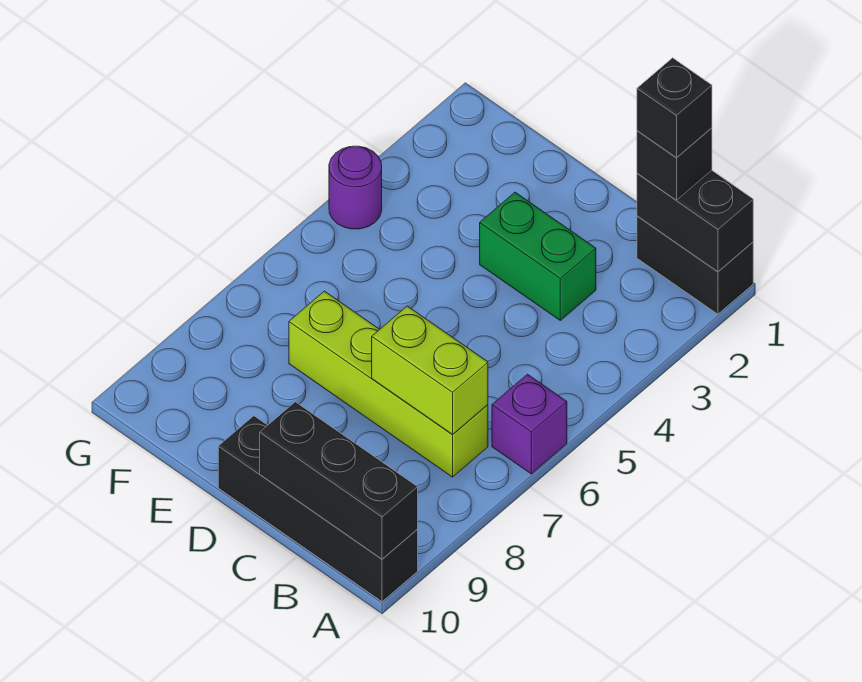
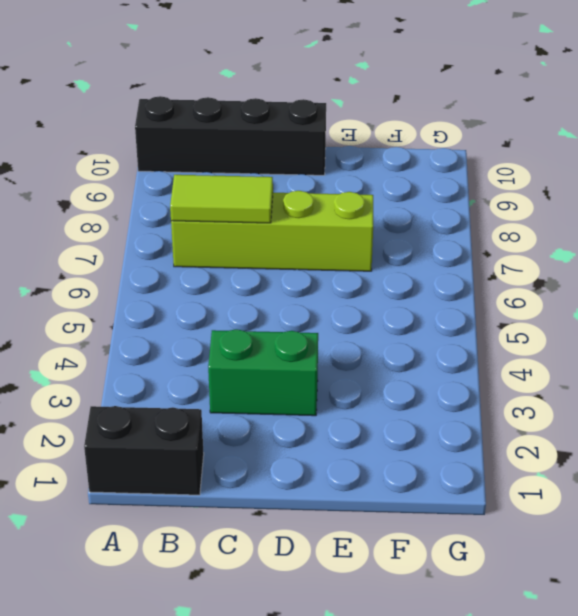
lime 1x2 tile [170,175,273,223] -> lime 1x2 brick [372,306,488,434]
none -> purple 1x1 brick [492,374,567,474]
none -> purple 1x1 round brick [329,146,382,229]

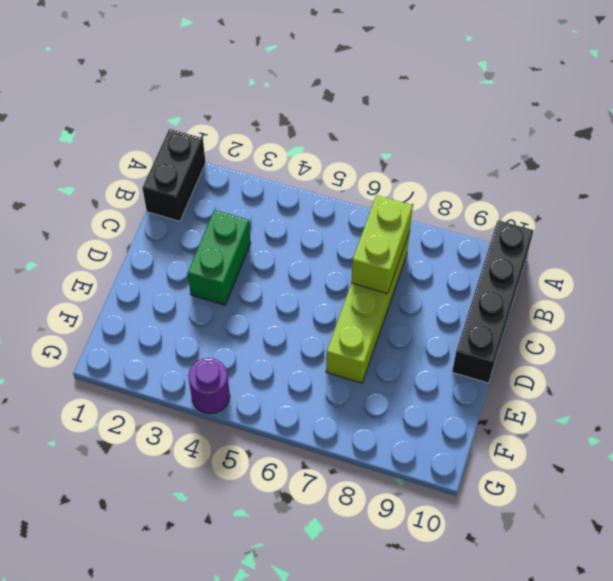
none -> purple 1x1 brick [492,374,567,474]
none -> black 1x2 brick [637,170,753,272]

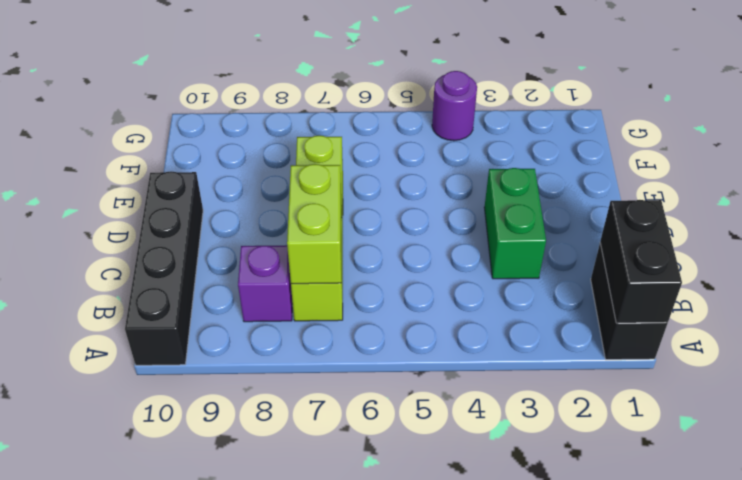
purple 1x1 brick [238,245,293,322] -> purple 1x1 brick moved to [492,374,567,474]
none -> black 1x3 brick [260,402,418,559]
none -> black 1x1 brick [637,128,712,200]

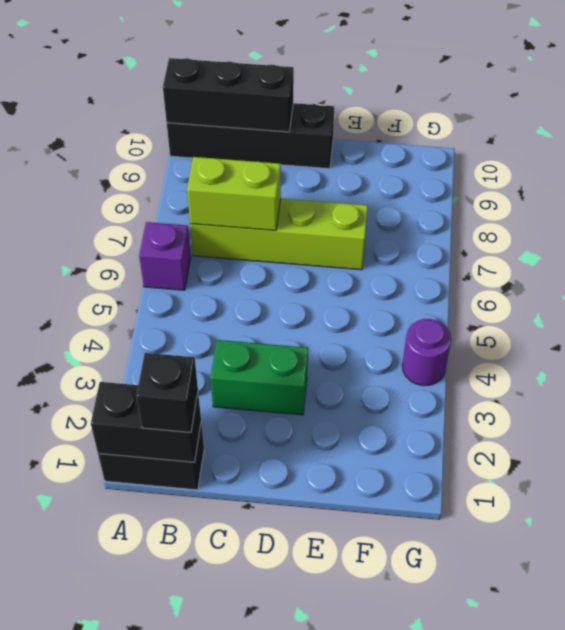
none -> black 1x1 brick [637,58,712,158]

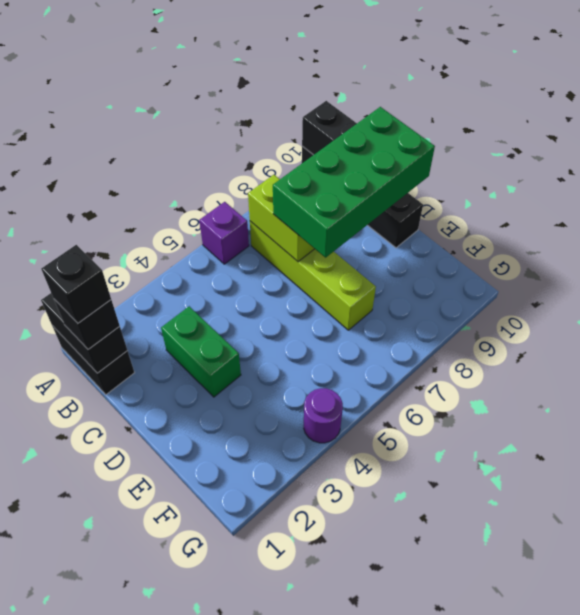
green 2x4 brick [273,107,435,258] -> none

